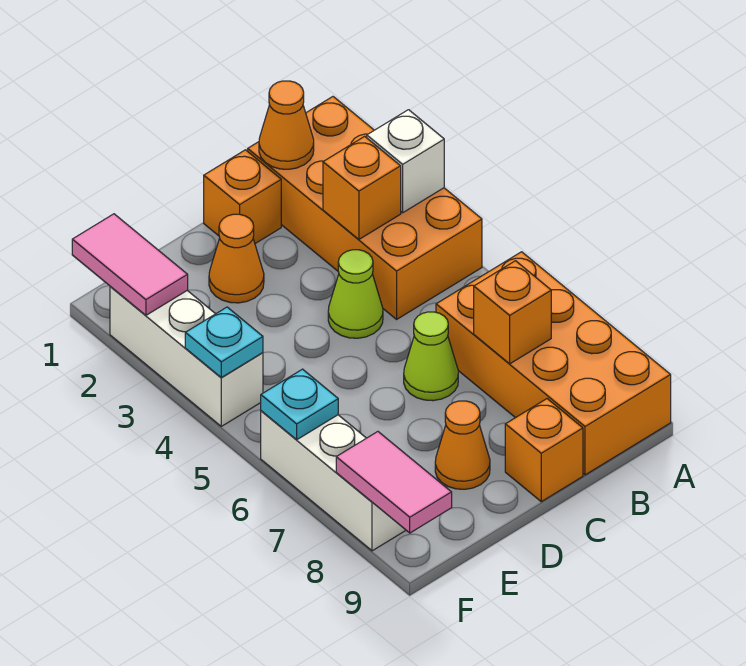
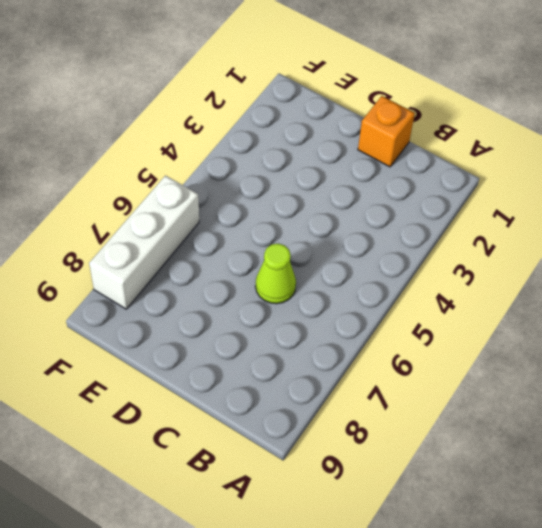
none -> orange 2x4 brick [248,97,482,319]
none -> orange 2x4 brick [436,252,671,475]
none -> lime 1x1 cone [328,250,383,338]

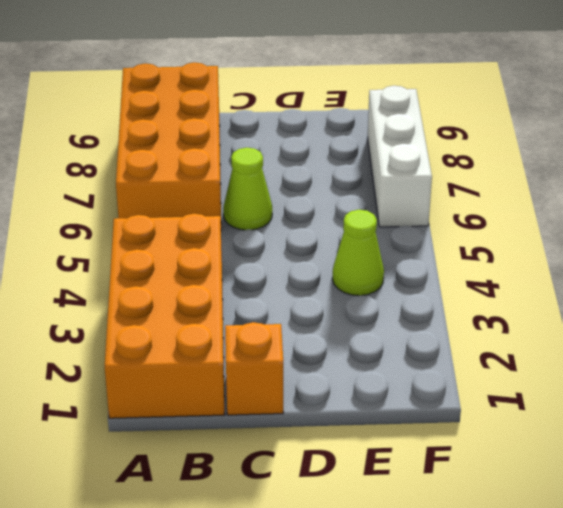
lime 1x1 cone [332,210,384,296] -> lime 1x1 cone moved to [328,250,383,338]
none -> orange 1x1 brick [505,399,583,502]
none -> orange 1x1 cone [209,214,264,303]
none -> orange 1x1 cone [435,401,490,489]

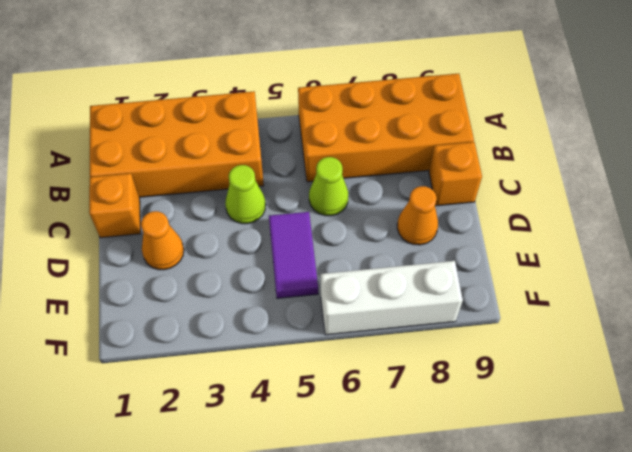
purple 1x2 tile [269,212,318,298] -> none
none -> white 1x3 brick [110,286,263,426]
none -> white 1x1 brick [367,110,444,213]
none -> orange 1x1 cone [259,81,314,169]

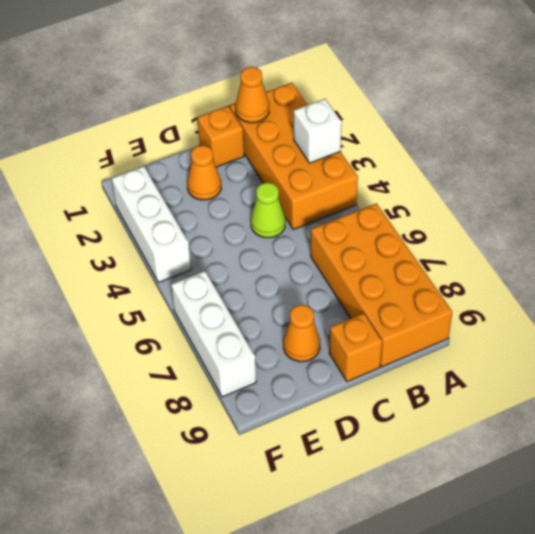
none -> lime 1x1 cone [404,312,458,401]
none -> orange 1x1 brick [323,136,401,239]
none -> orange 1x1 brick [474,261,551,364]

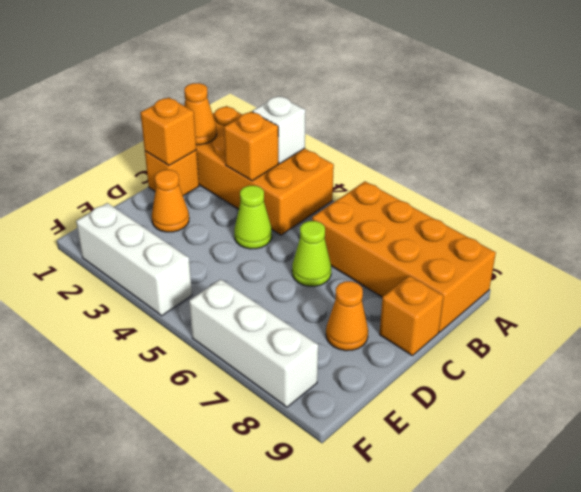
orange 1x1 brick [140,97,196,165] -> orange 1x1 brick moved to [474,261,551,364]
none -> pink 1x2 tile [72,214,188,315]
none -> cyan 1x1 plate [185,307,263,377]
none -> cyan 1x1 plate [261,369,338,440]

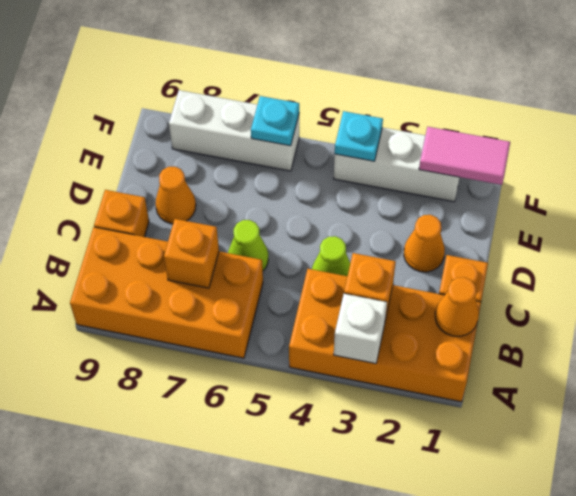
none -> pink 1x2 tile [336,432,452,533]

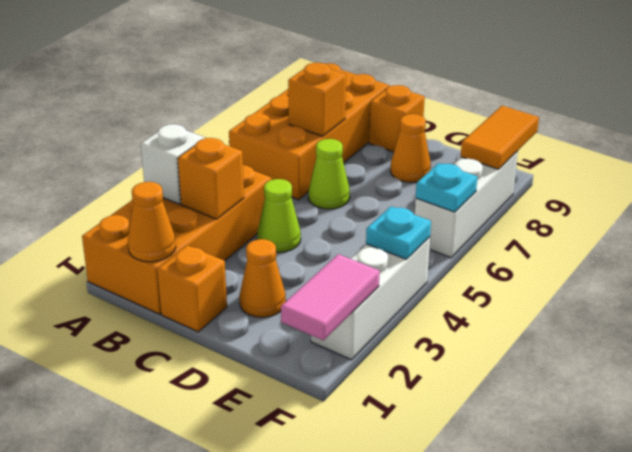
orange 1x2 tile [461,106,539,169] -> pink 1x2 tile [336,432,452,533]

